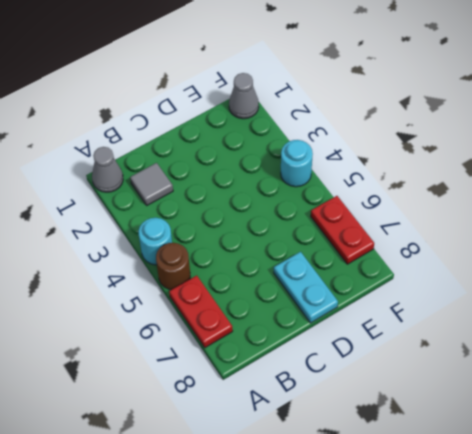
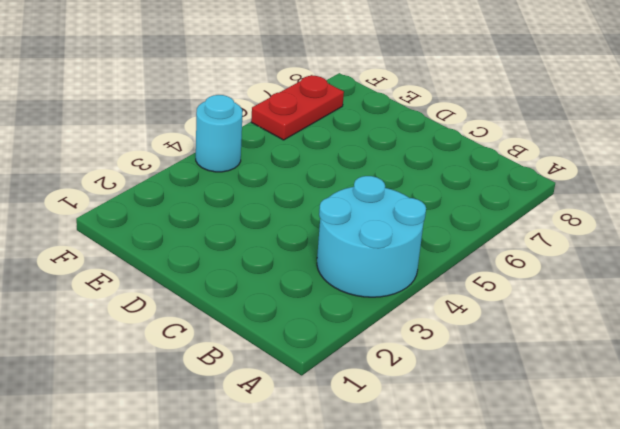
cyan 2x2 round brick [317,176,426,297] -> cyan 1x1 round brick [138,218,172,265]
none -> grey 1x1 cone [92,147,123,192]
none -> brown 1x1 round brick [156,243,190,290]

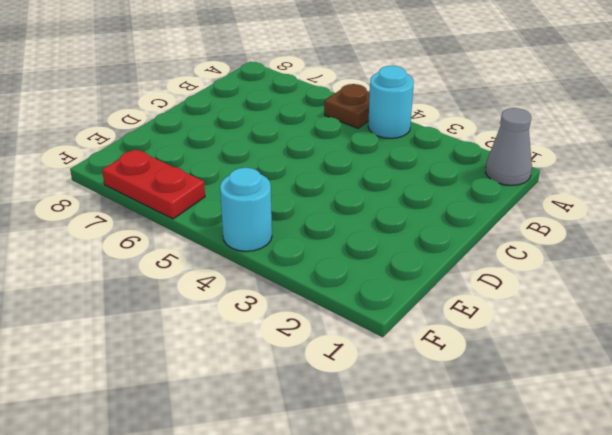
brown 1x1 plate [324,84,370,128] -> brown 1x1 round brick [156,243,190,290]
none -> red 1x2 plate [169,275,233,348]
none -> grey 1x1 tile [130,163,173,205]

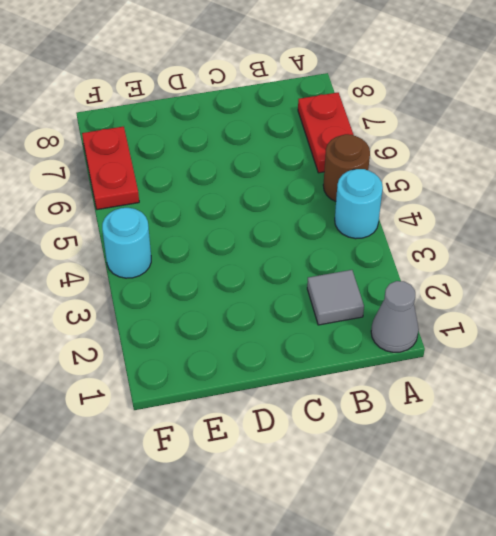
none -> cyan 1x2 plate [274,252,338,323]
none -> grey 1x1 cone [229,73,259,119]

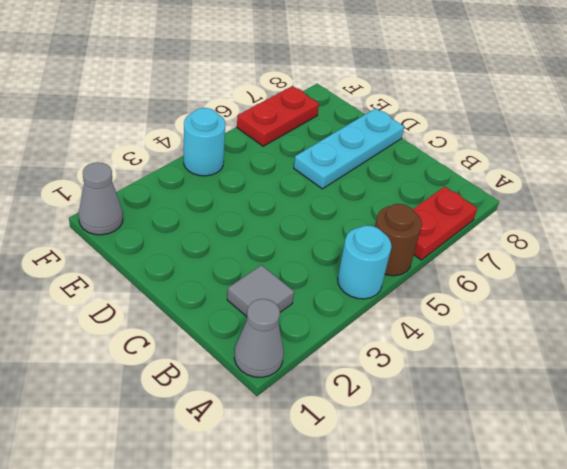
cyan 1x3 plate [294,108,404,189] -> cyan 1x2 plate [274,252,338,323]

